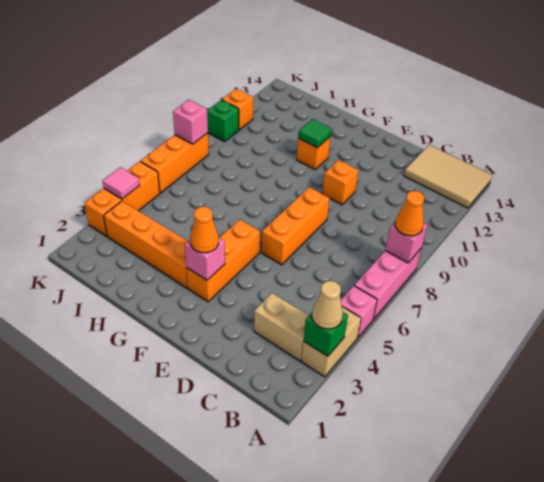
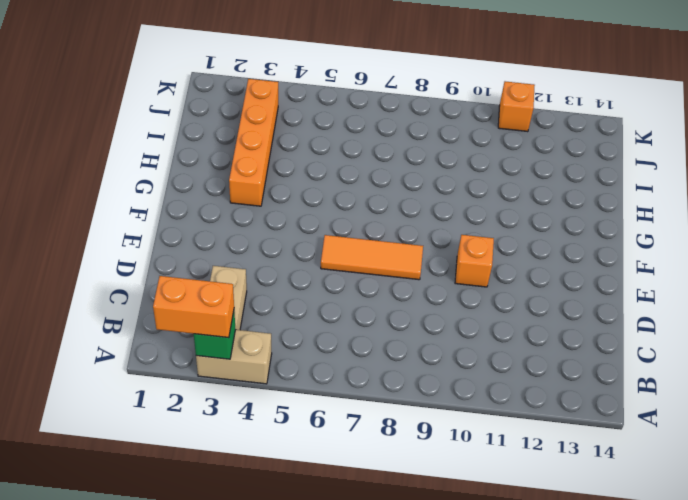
orange 1x2 brick [153,276,234,338] -> tan 1x1 cone [312,281,343,329]
orange 1x3 tile [321,235,423,280] -> orange 1x3 brick [261,187,330,265]
none -> pink 1x1 brick [341,286,377,338]
none -> pink 1x3 brick [354,248,422,319]
none -> tan 2x3 tile [404,145,492,208]

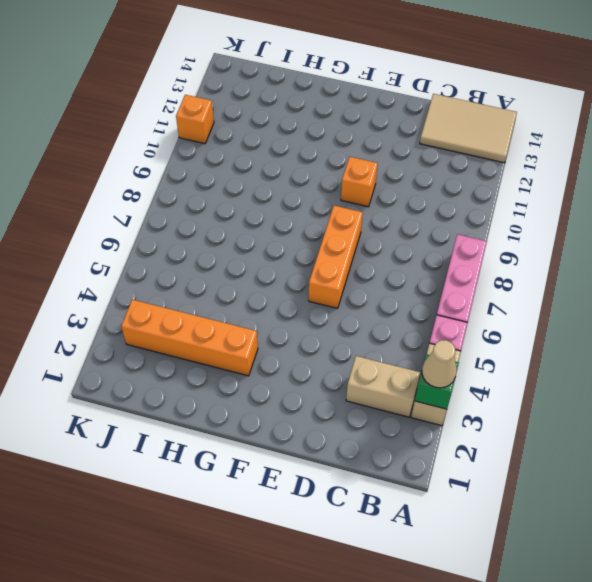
none -> orange 1x3 brick [186,219,260,302]
none -> orange 1x1 brick [297,136,331,169]
none -> orange 1x3 brick [84,161,160,236]

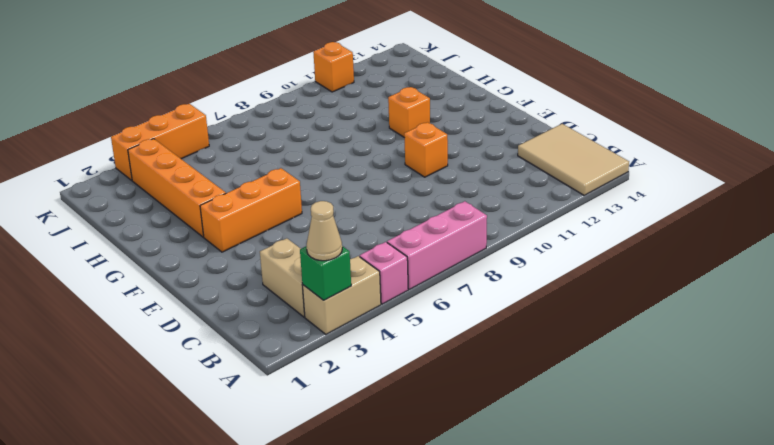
none -> orange 1x3 brick [261,187,330,265]
none -> orange 1x3 brick [140,133,209,193]
none -> green 1x1 brick [207,100,239,142]

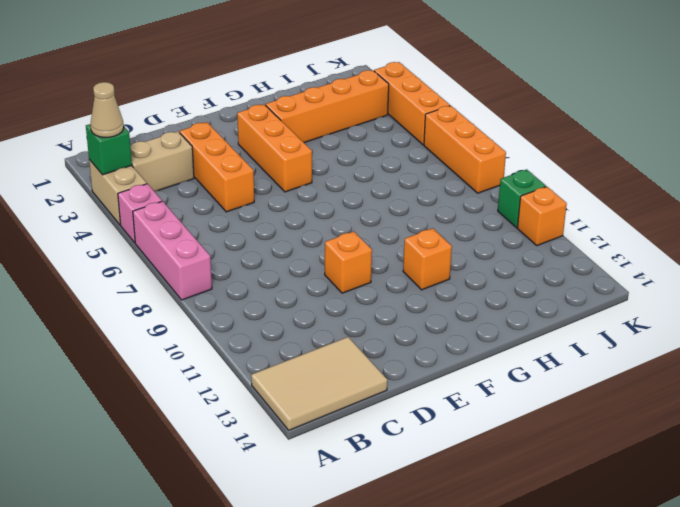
orange 1x3 brick [180,122,254,212] -> orange 1x3 brick moved to [261,187,330,265]
none -> pink 1x1 brick [385,223,427,263]
none -> pink 1x1 brick [185,238,225,280]
none -> green 1x1 tile [298,119,332,148]

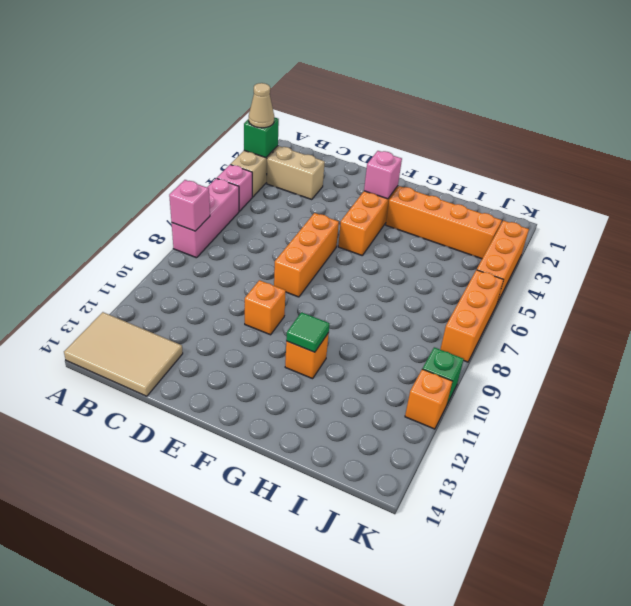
none -> pink 1x1 tile [102,167,140,199]
none -> pink 1x1 brick [173,100,208,144]
none -> orange 1x1 cone [395,191,425,236]

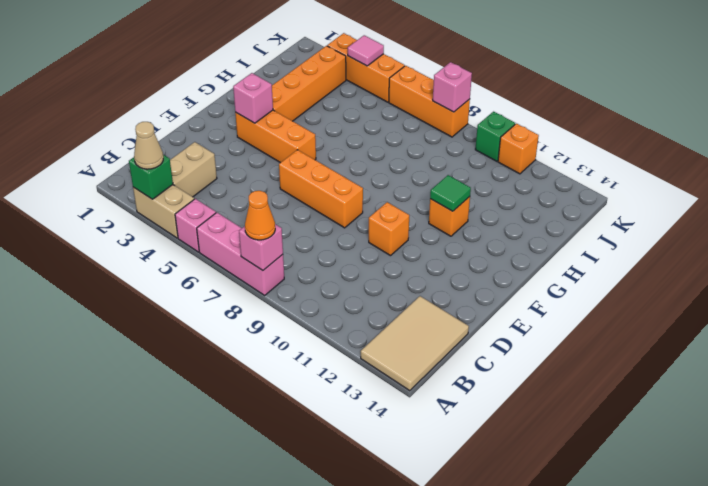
none -> orange 1x1 cone [190,207,219,253]

